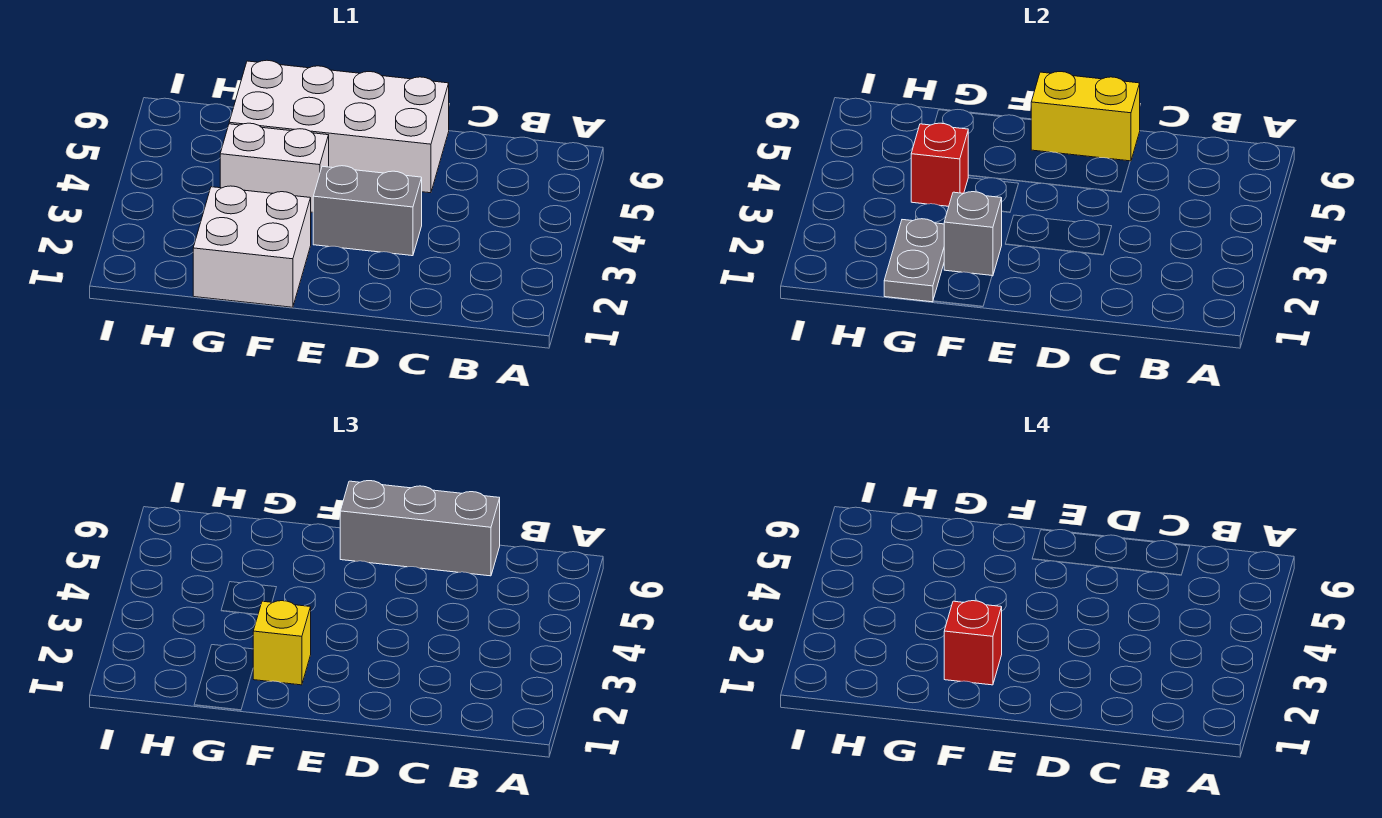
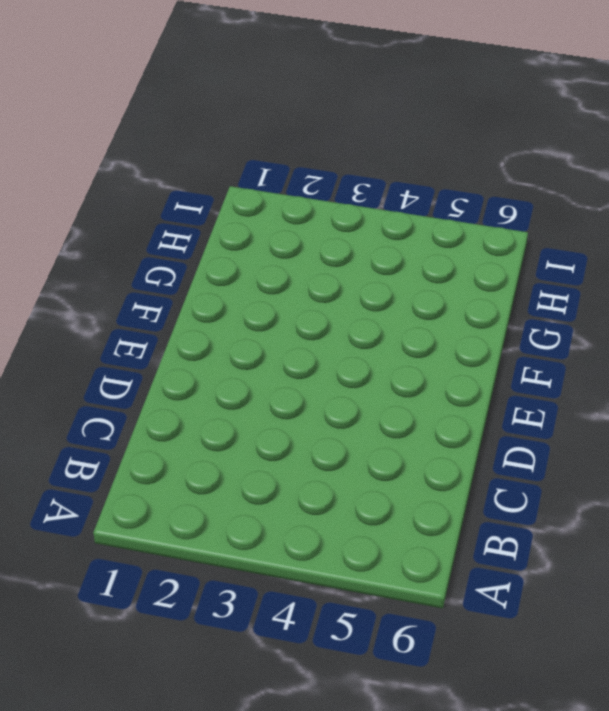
none -> grey 1x2 brick [313,166,422,256]
none -> white 2x4 brick [229,60,449,193]

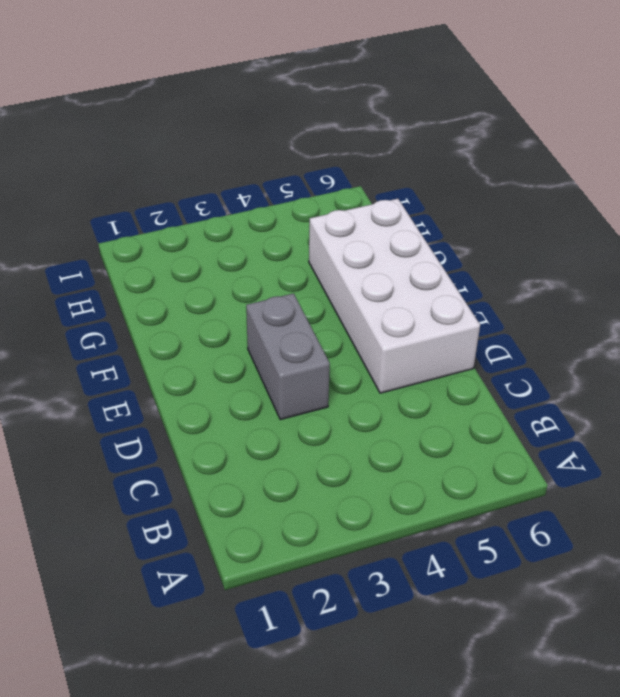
none -> white 2x2 brick [193,186,311,307]
none -> white 1x2 brick [220,123,329,212]

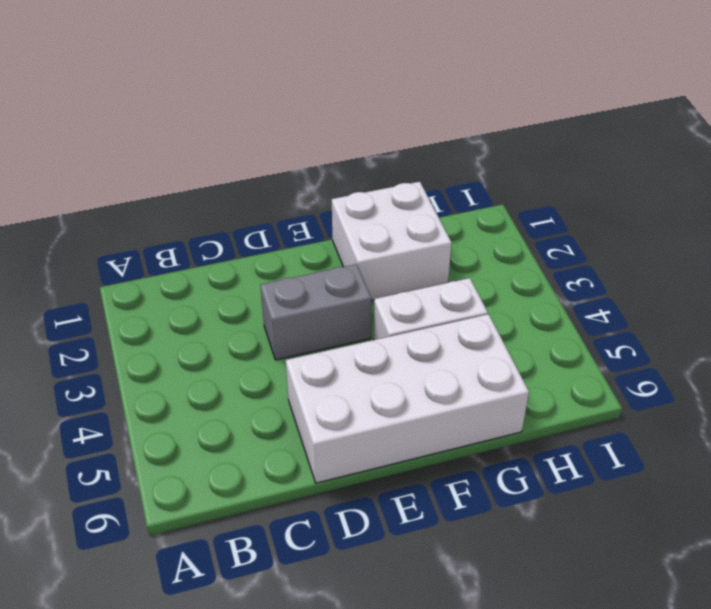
none -> yellow 1x2 brick [1031,72,1140,161]
none -> grey 1x1 brick [944,192,1002,276]

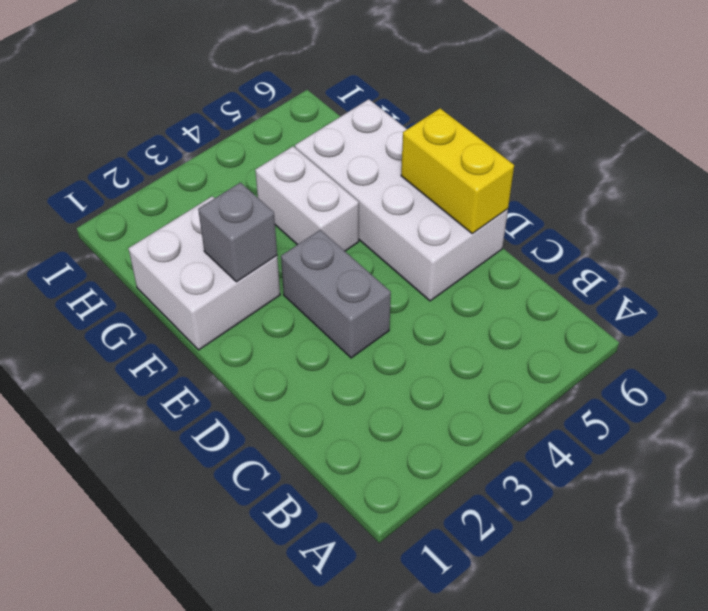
none -> grey 1x2 plate [884,219,944,302]
none -> red 1x1 brick [911,123,969,206]

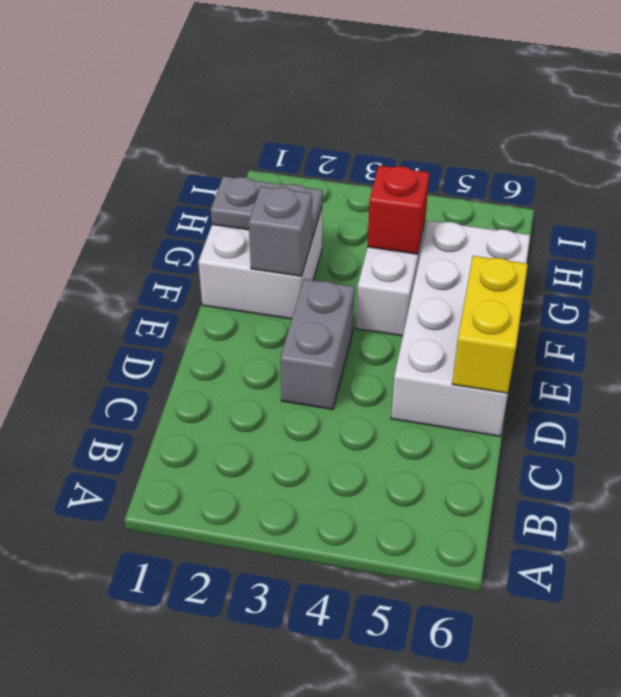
none -> grey 1x3 brick [340,481,500,576]
none -> yellow 1x1 brick [253,601,311,685]

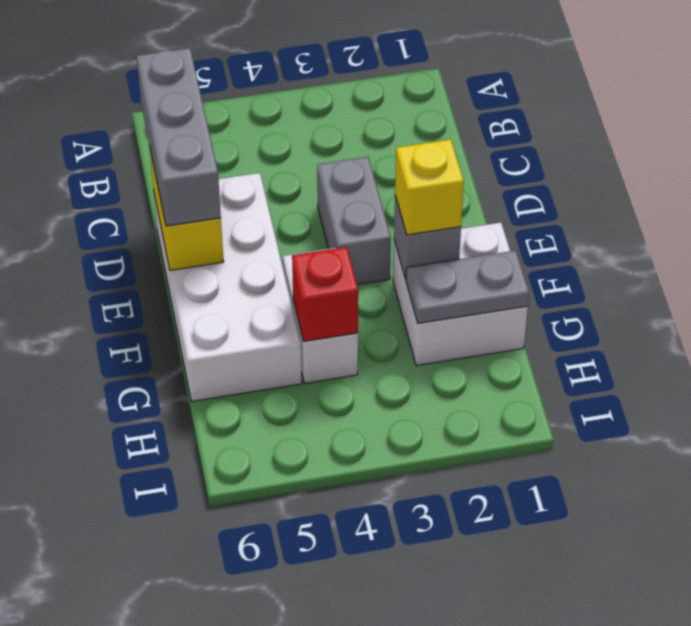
none -> red 1x1 brick [944,601,1002,685]

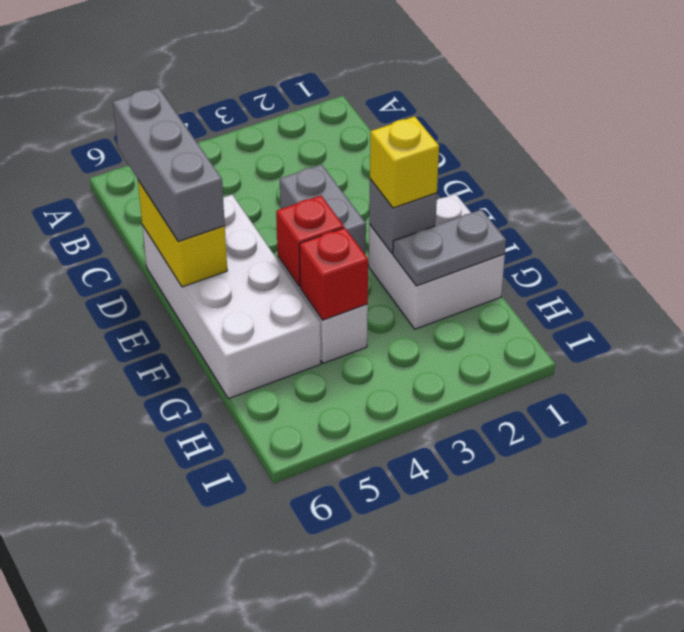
red 1x1 brick [276,195,344,286] -> red 1x1 brick moved to [944,601,1002,685]

